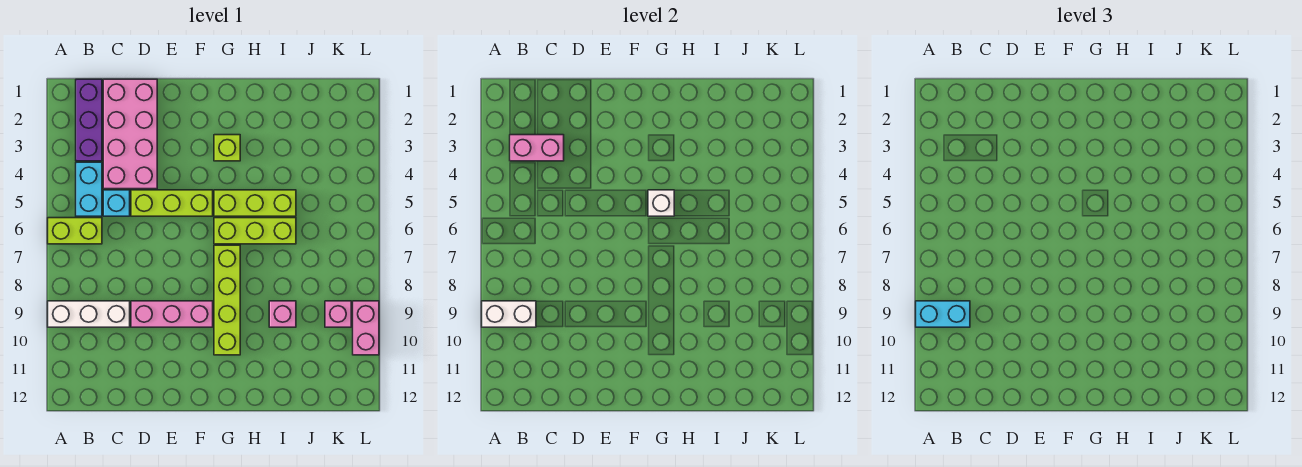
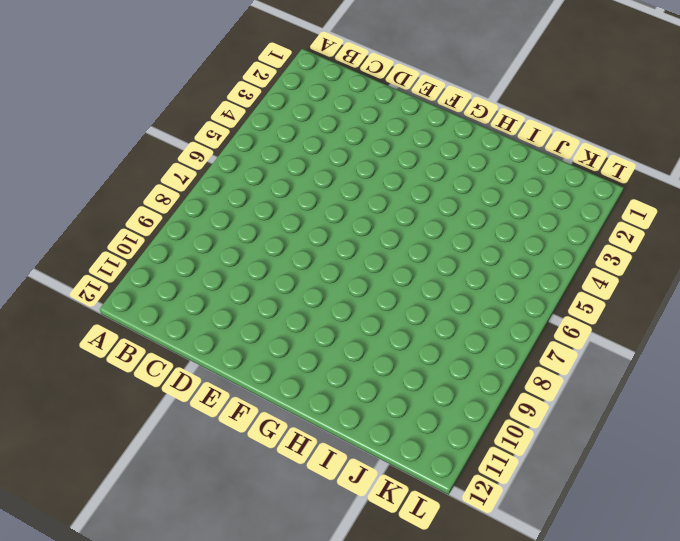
none -> lime 1x2 brick [48,218,102,244]
none -> white 1x3 brick [48,301,130,327]
none -> purple 1x3 brick [76,79,102,161]

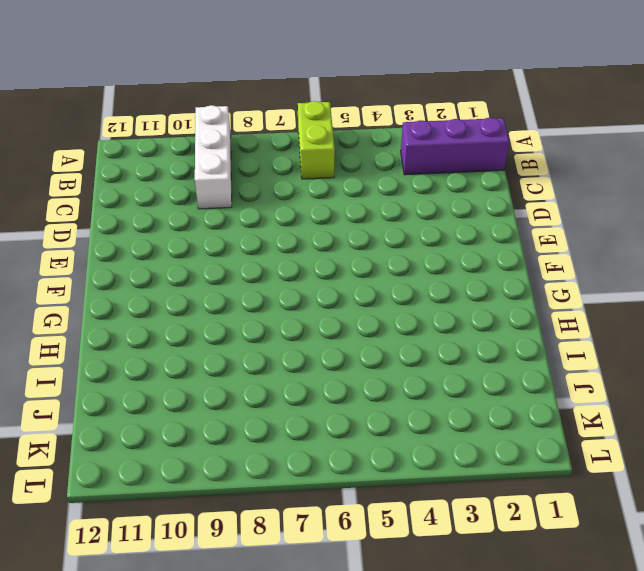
none -> cyan 1x2 brick [76,162,102,216]
none -> pink 2x4 brick [103,79,157,189]
none -> cyan 1x1 brick [103,190,130,216]

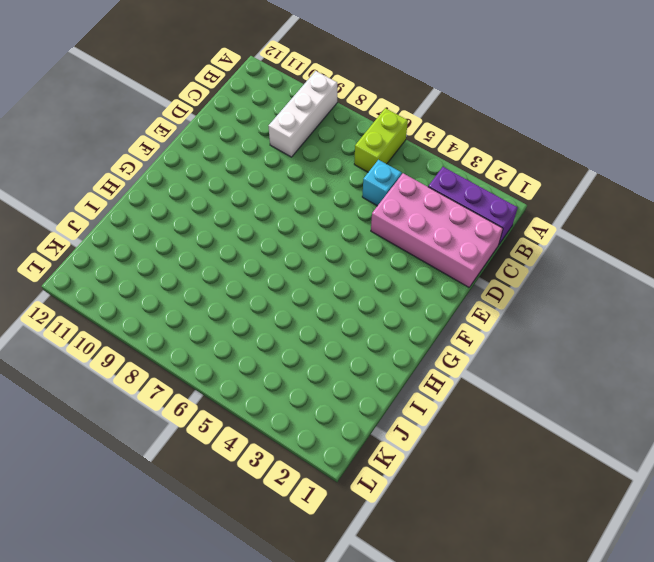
none -> cyan 1x2 brick [76,162,102,216]
none -> lime 1x3 brick [131,190,213,216]
none -> pink 1x3 brick [131,301,213,327]

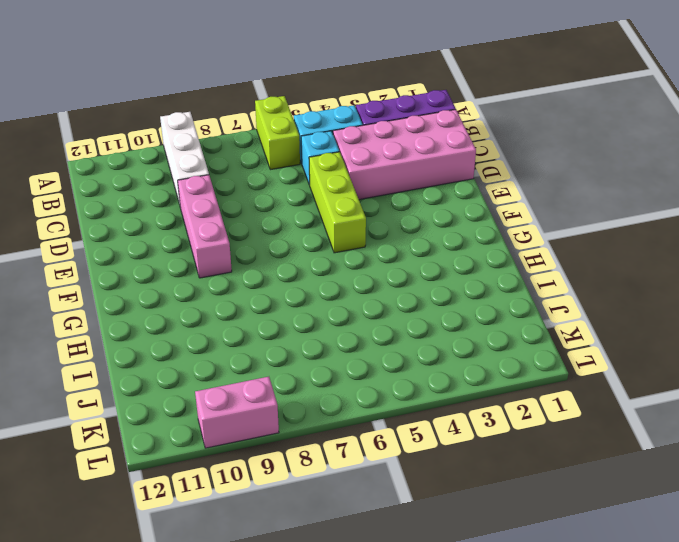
none -> lime 1x1 brick [214,135,240,161]
none -> lime 1x3 brick [214,190,296,216]
none -> lime 1x3 brick [214,218,296,244]

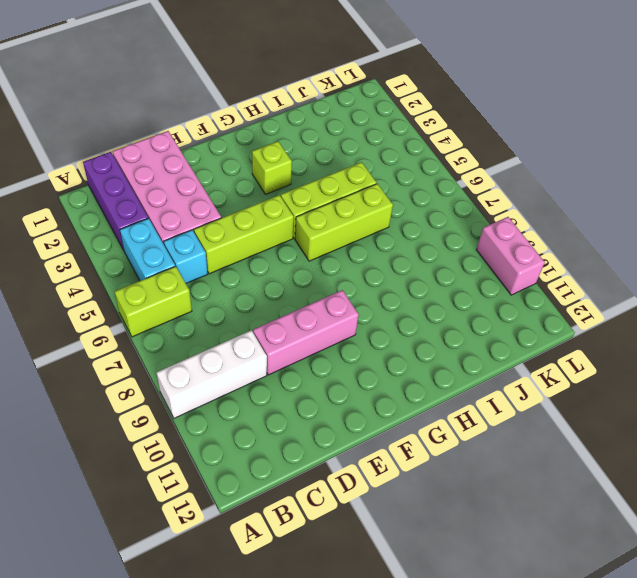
none -> lime 1x4 brick [214,245,240,355]
none -> pink 1x1 brick [269,301,296,327]
none -> pink 1x1 brick [325,301,351,327]

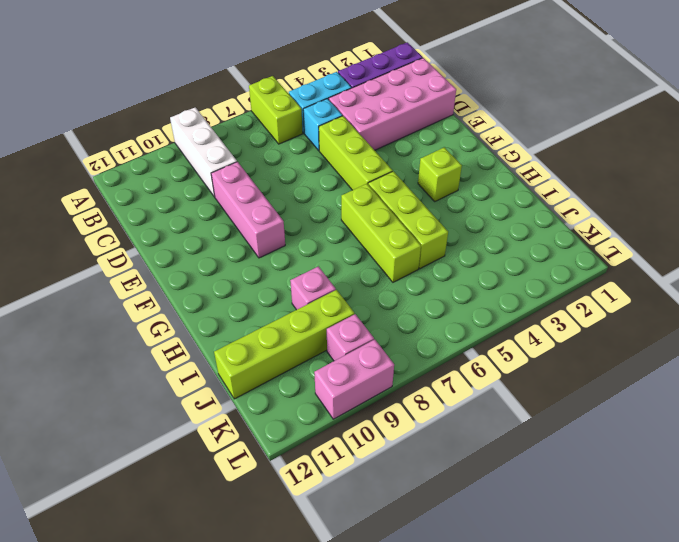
lime 1x4 brick [214,290,354,399] -> lime 1x4 brick moved to [214,245,240,355]
none -> white 1x2 brick [482,301,536,327]
none -> pink 1x2 brick [510,135,564,161]
none -> white 1x1 brick [648,190,674,216]

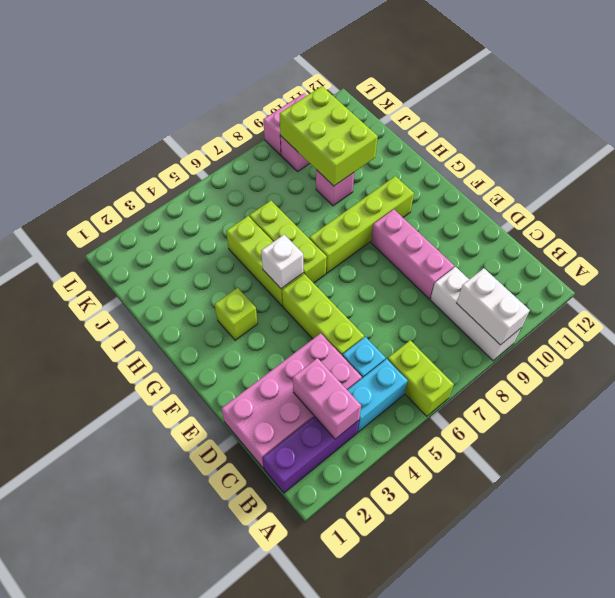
lime 2x3 brick [280,86,378,186] -> none
none -> cyan 1x2 brick [916,301,970,327]

